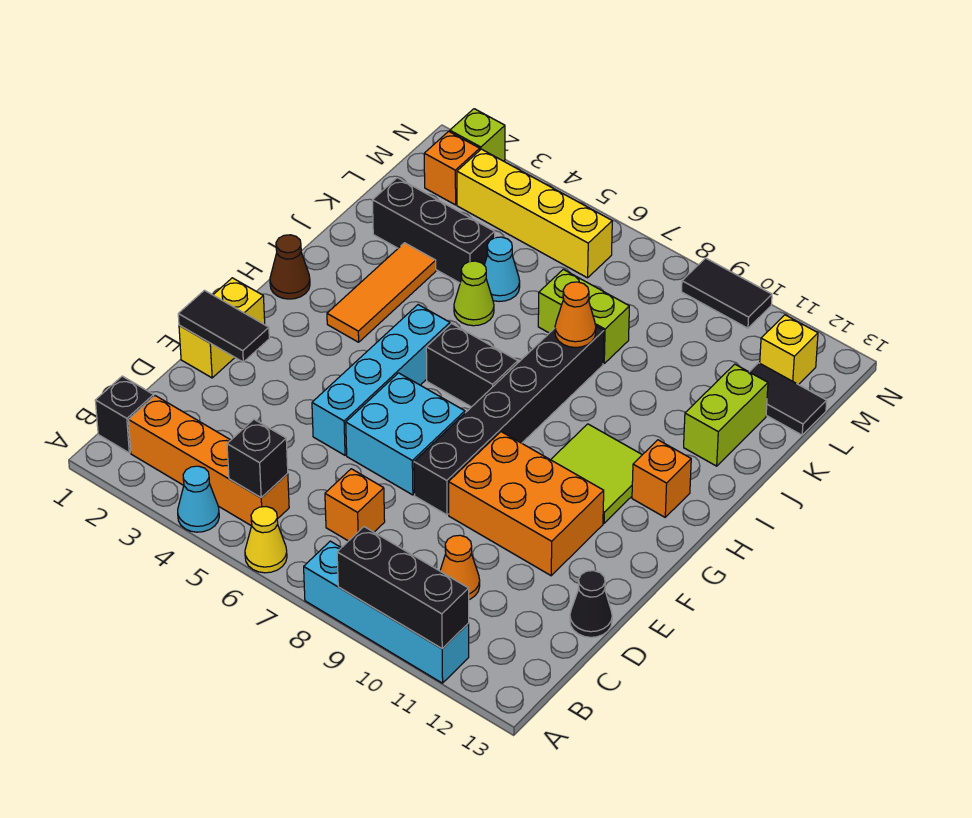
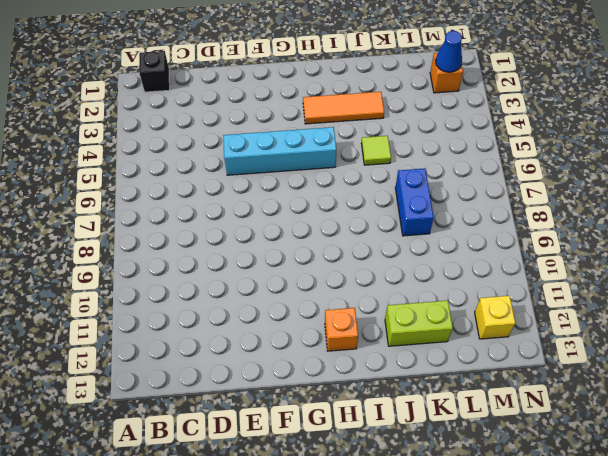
lime 1x1 tile [361,136,391,165] -> lime 1x1 cone [454,261,494,326]
blue 1x2 brick [395,168,434,236] -> lime 1x2 brick [538,269,629,363]
blue 1x1 cone [436,31,462,72] -> none
none -> cyan 1x1 cone [178,466,219,532]
none -> yellow 1x1 cone [245,507,287,573]
none -> cyan 1x4 brick [304,541,469,683]
none -> orange 1x4 brick [129,396,289,526]

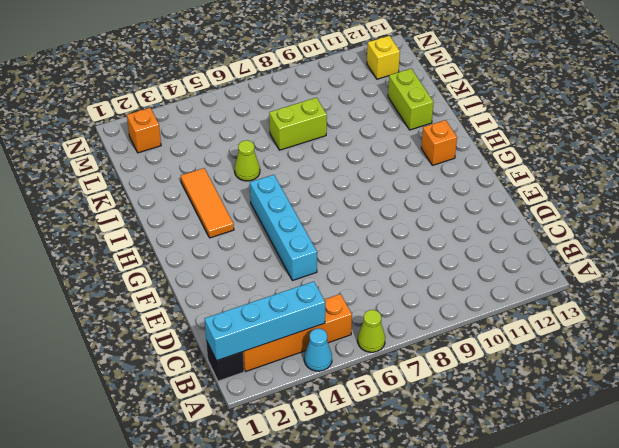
lime 1x1 cone [358,310,385,352] -> yellow 1x1 cone [245,507,287,573]
cyan 1x4 brick [205,281,325,361] -> cyan 1x4 brick moved to [304,541,469,683]
none -> orange 1x1 brick [325,469,385,541]
none -> orange 1x1 cone [440,535,480,600]
none -> black 1x1 cone [570,571,612,637]
none -> yellow 1x2 brick [179,278,265,378]

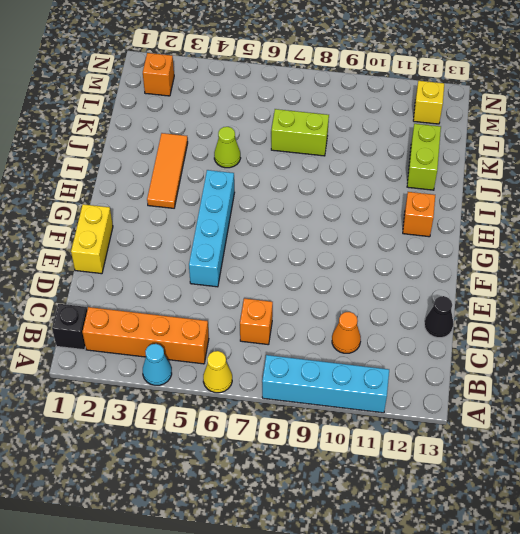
none -> cyan 2x2 brick [346,373,465,495]
none -> black 1x6 brick [414,326,604,515]
none -> orange 2x3 brick [449,432,604,576]
none -> lime 2x2 tile [551,424,642,523]

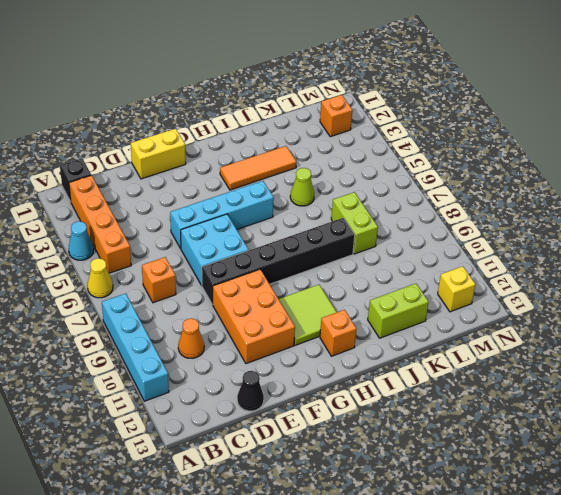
none -> brown 1x1 cone [270,235,310,299]
none -> black 1x2 brick [426,323,518,407]
none -> black 1x3 brick [373,178,495,283]
none -> cyan 1x1 cone [484,237,520,302]

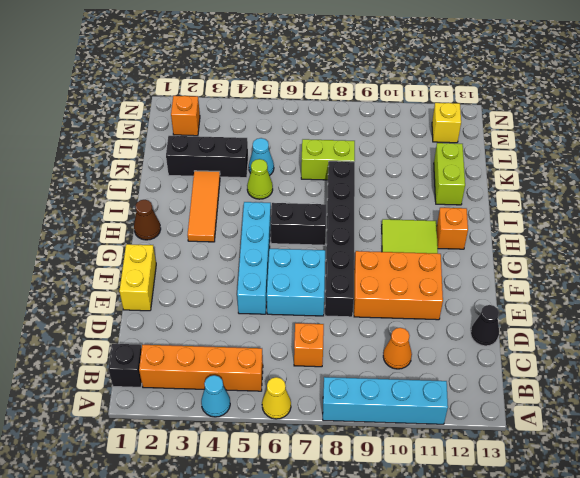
none -> black 1x2 tile [750,363,827,435]
none -> yellow 1x4 brick [457,149,612,278]
none -> lime 1x1 brick [449,109,505,161]
none -> black 1x2 tile [682,258,772,328]

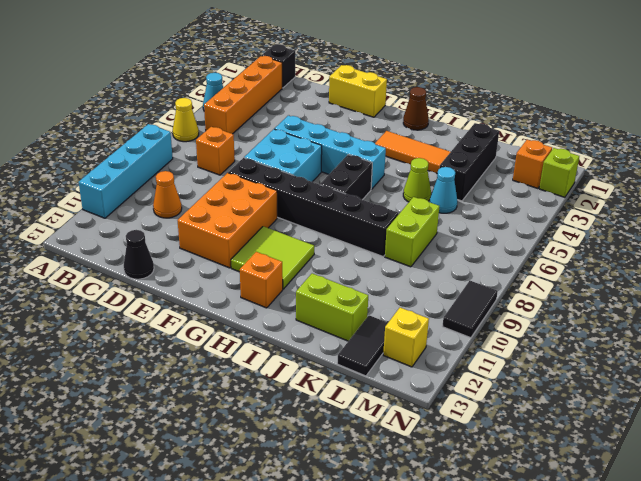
none -> yellow 1x4 brick [457,149,612,278]
none -> black 1x3 brick [337,527,469,649]
none -> black 1x1 brick [227,419,288,498]
none -> black 1x2 tile [178,290,269,362]

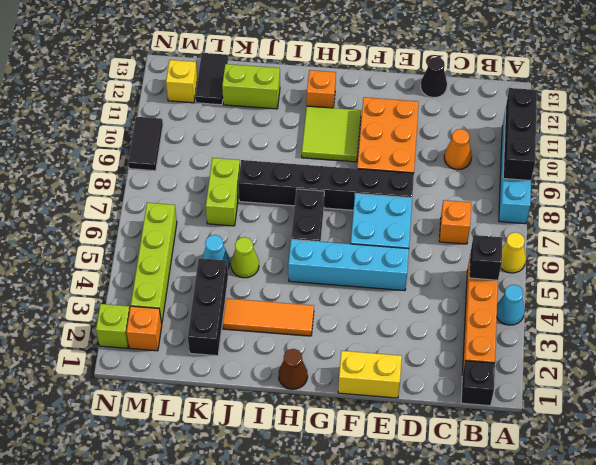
lime 1x4 brick [131,203,177,323] -> yellow 1x4 brick [457,149,612,278]
none -> black 1x2 tile [178,290,269,362]
none -> orange 1x1 cone [555,282,596,347]

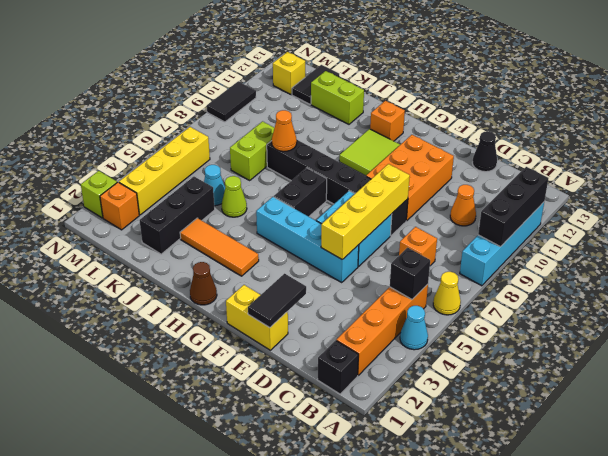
yellow 1x4 brick [321,164,410,260] -> none

